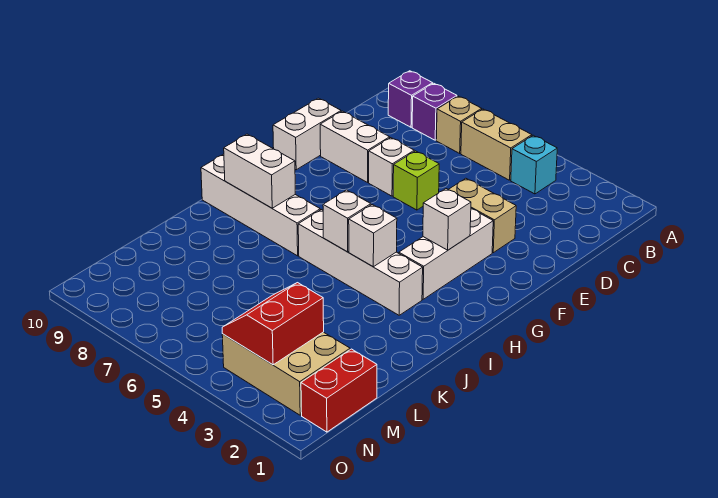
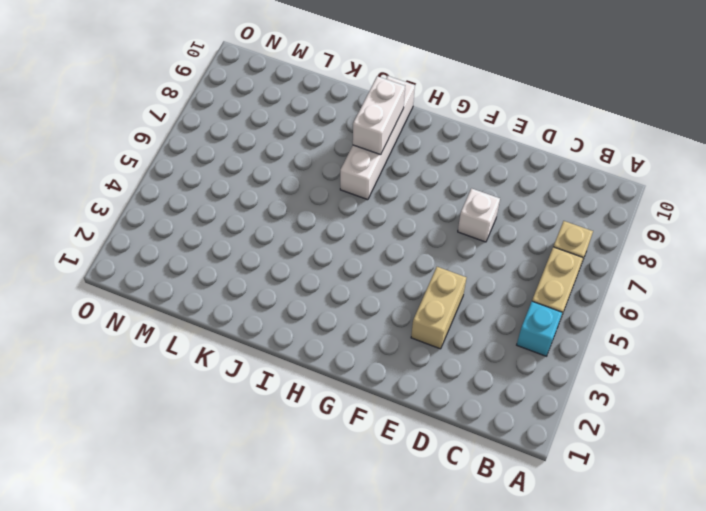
none -> purple 1x1 brick [412,83,457,140]
none -> purple 1x1 brick [388,71,433,127]
none -> lime 1x1 brick [393,151,439,210]

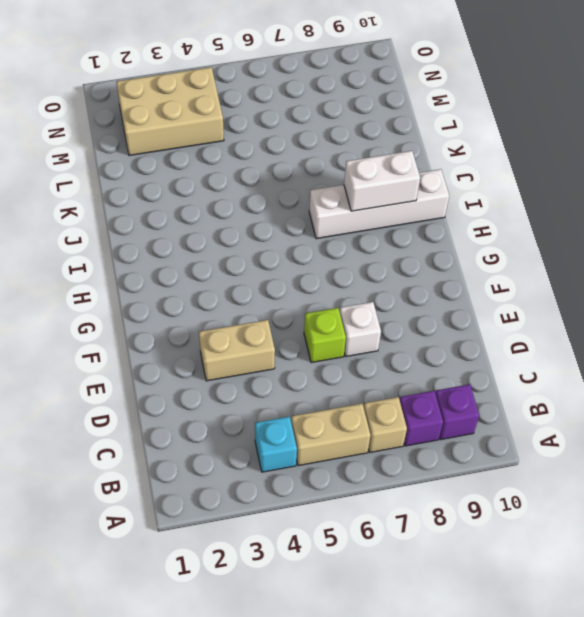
none -> white 1x2 brick [320,111,390,182]
none -> white 1x2 brick [273,98,341,170]
none -> white 1x3 brick [399,209,493,299]

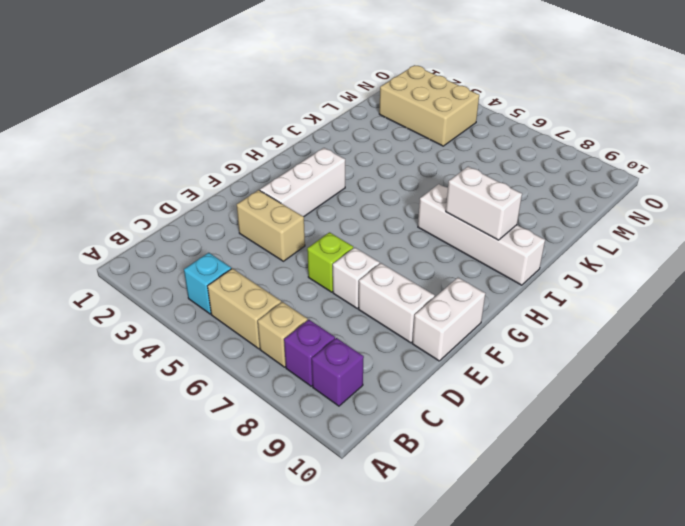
none -> white 1x4 brick [298,210,423,315]
none -> red 1x2 brick [301,349,377,432]
none -> white 1x1 brick [423,189,471,250]

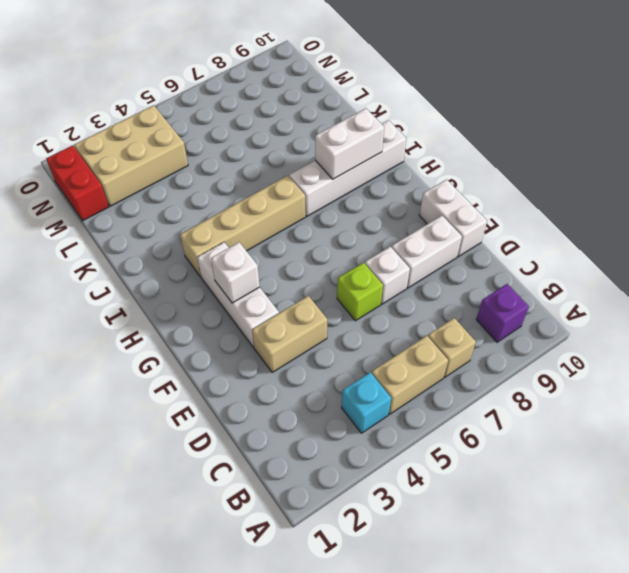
tan 1x4 brick [180,176,306,277] -> white 1x4 brick [298,210,423,315]
none -> purple 1x1 brick [412,83,457,140]
none -> white 1x1 brick [349,205,397,267]
none -> white 1x1 brick [323,190,371,252]

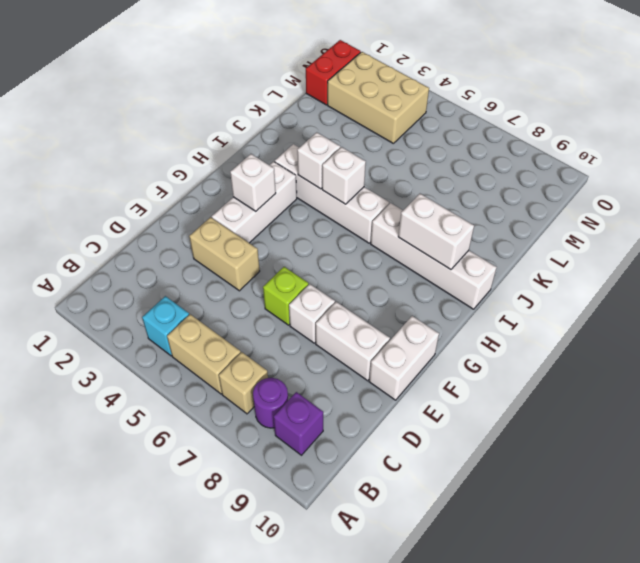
purple 1x1 round brick [253,378,288,428] -> purple 1x1 brick [412,83,457,140]
none -> red 2x2 slope [222,283,324,365]

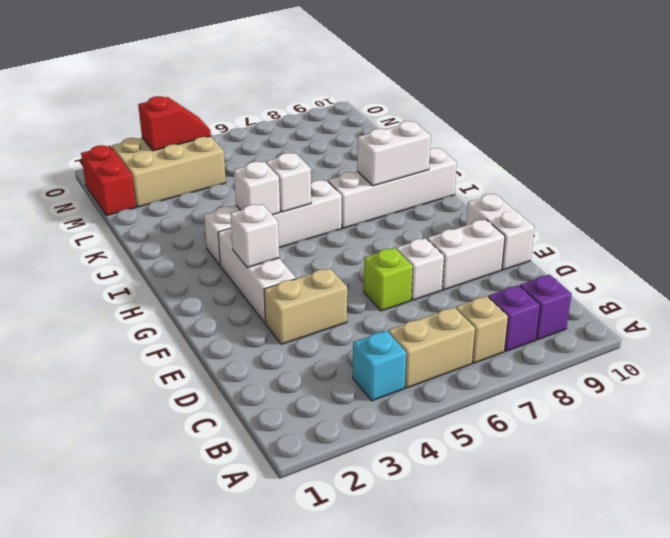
red 1x2 slope [138,96,211,151] -> red 2x2 slope [222,283,324,365]

